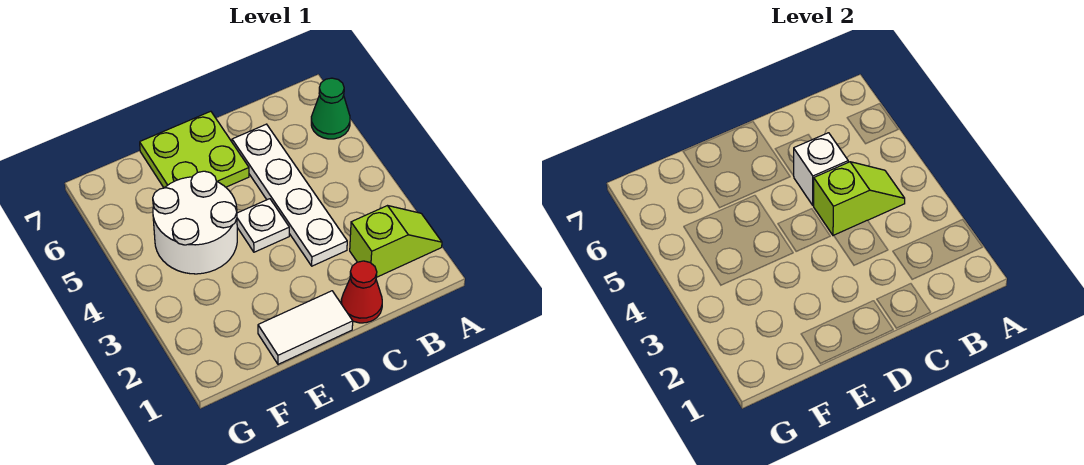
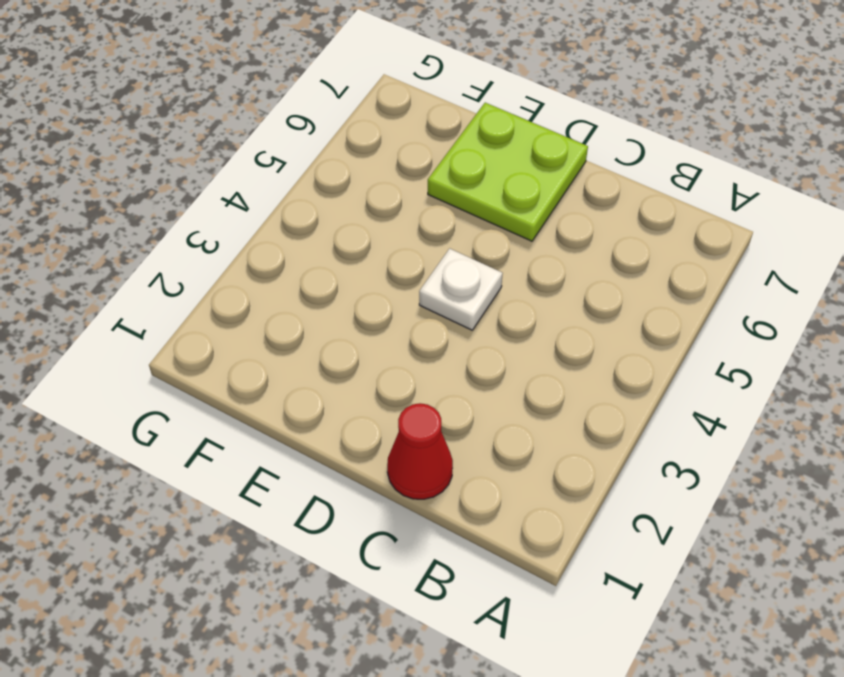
none -> lime 1x2 slope [350,206,442,277]
none -> green 1x1 cone [311,78,350,139]

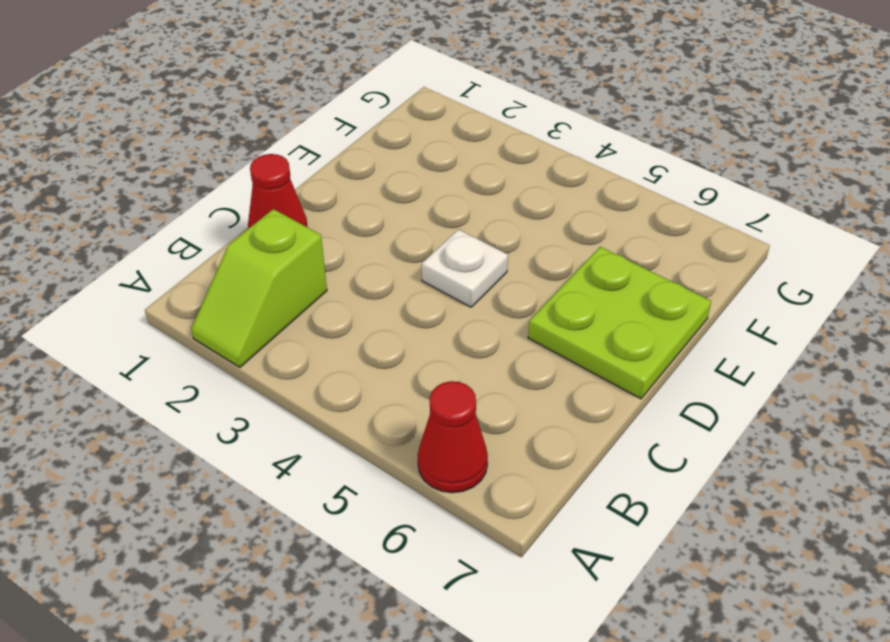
red 1x1 cone [418,381,488,493] -> green 1x1 cone [311,78,350,139]
none -> white 1x4 plate [232,124,347,266]
none -> white 1x2 tile [258,291,353,364]

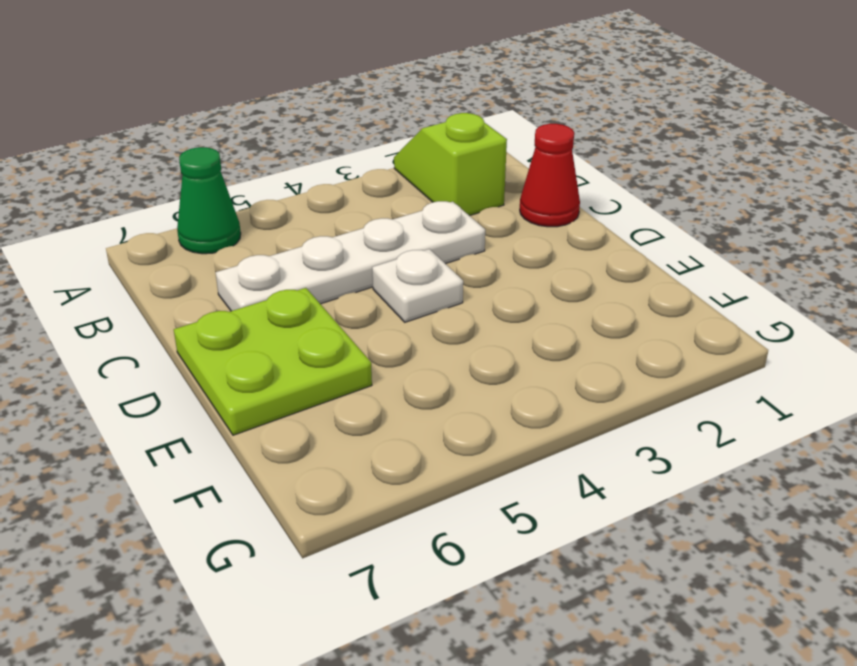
none -> white 1x2 tile [258,291,353,364]
none -> white 2x2 round brick [153,171,237,274]

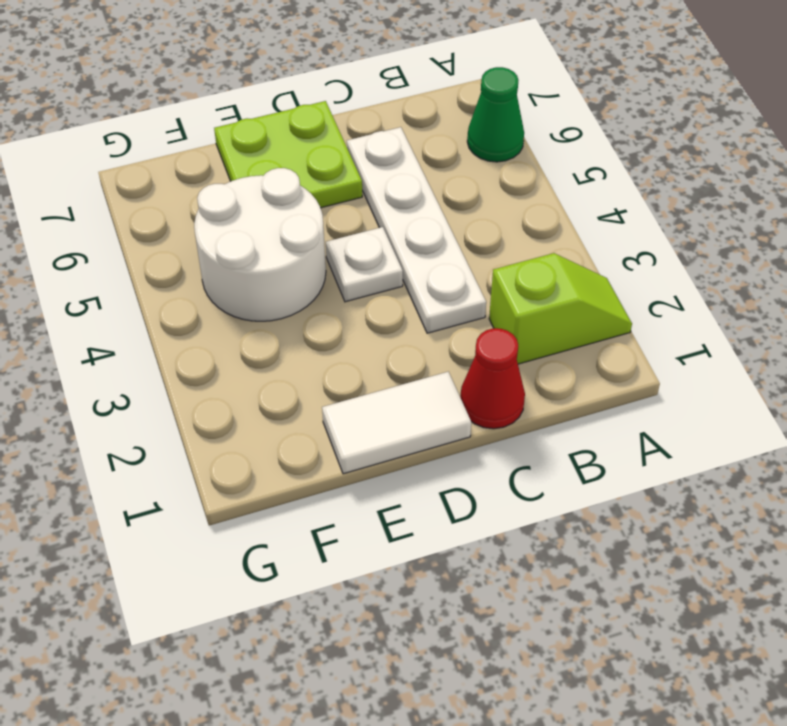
none -> lime 1x2 slope [813,162,905,236]
none -> white 1x1 brick [794,133,848,205]

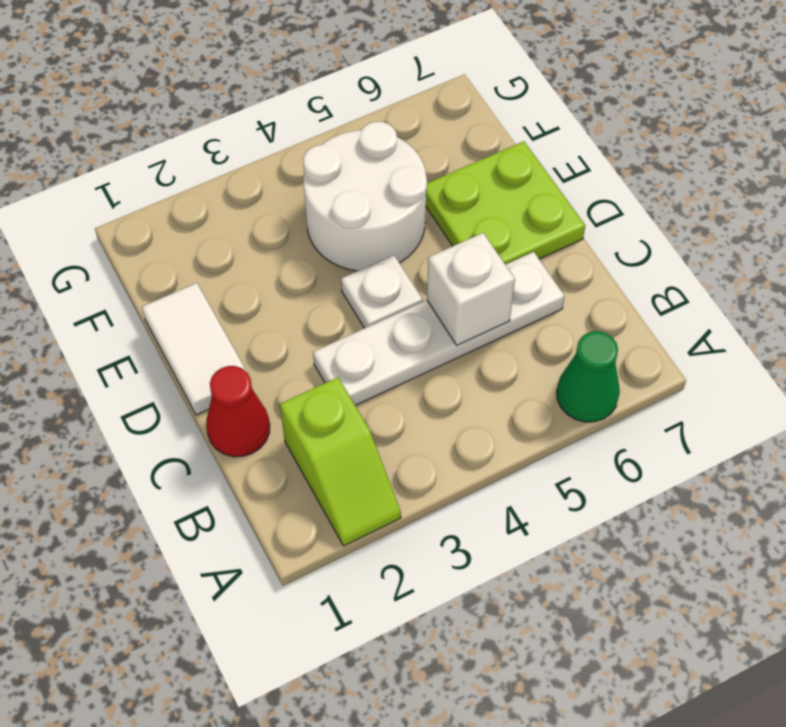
none -> lime 1x2 slope [813,162,905,236]

